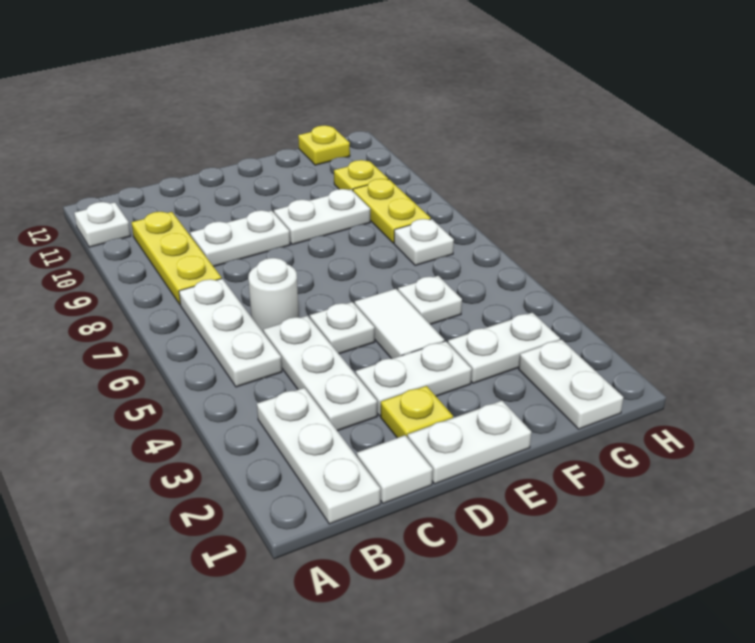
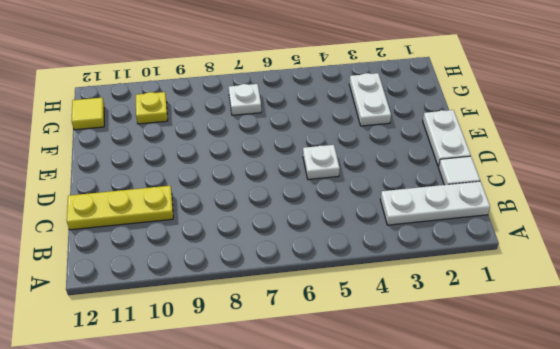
yellow 1x3 plate [67,186,173,230] -> yellow 1x3 plate moved to [131,212,222,305]
yellow 1x1 tile [72,98,104,130] -> yellow 1x1 plate [298,125,350,165]
none -> white 1x1 plate [74,202,131,247]
none -> white 1x3 plate [179,279,282,387]
none -> white 1x3 plate [263,316,377,431]

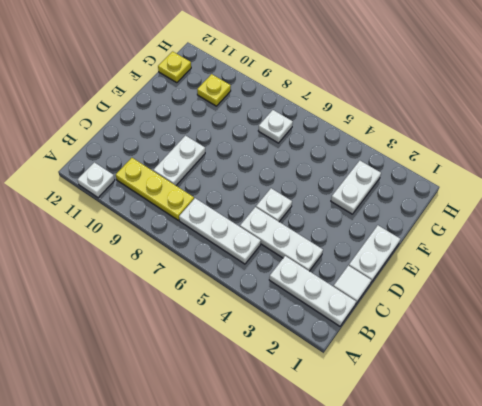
none -> white 1x1 round brick [248,258,299,333]
none -> yellow 1x1 plate [381,386,453,438]
none -> white 1x2 plate [356,341,472,416]

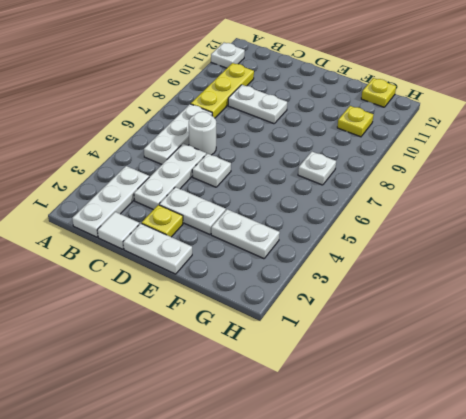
none -> white 1x2 tile [355,289,445,359]
none -> white 1x2 plate [274,189,370,245]
none -> white 1x1 plate [398,276,462,324]

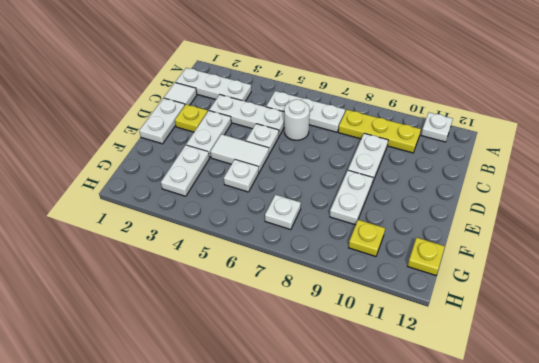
none -> white 1x2 plate [519,339,624,429]
none -> yellow 1x2 plate [353,179,431,243]

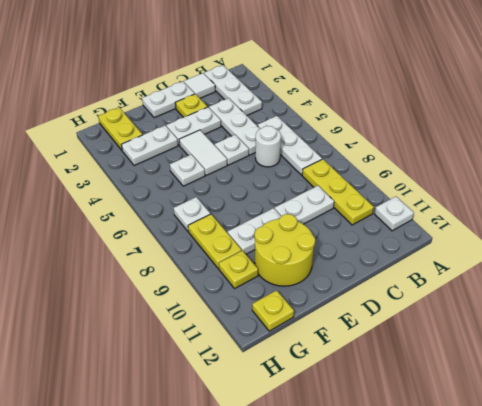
yellow 2x2 round brick [254,214,315,286] -> none
yellow 1x2 plate [98,108,142,150] -> white 1x2 plate [519,339,624,429]

